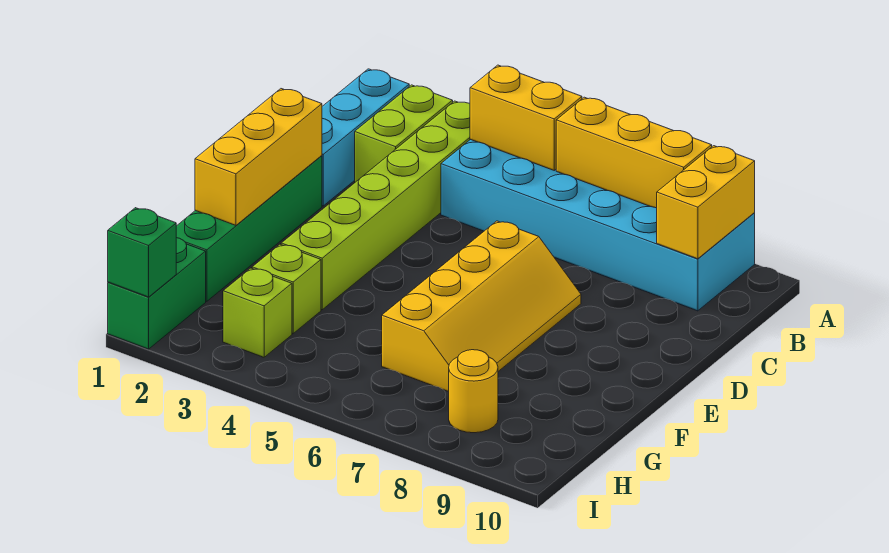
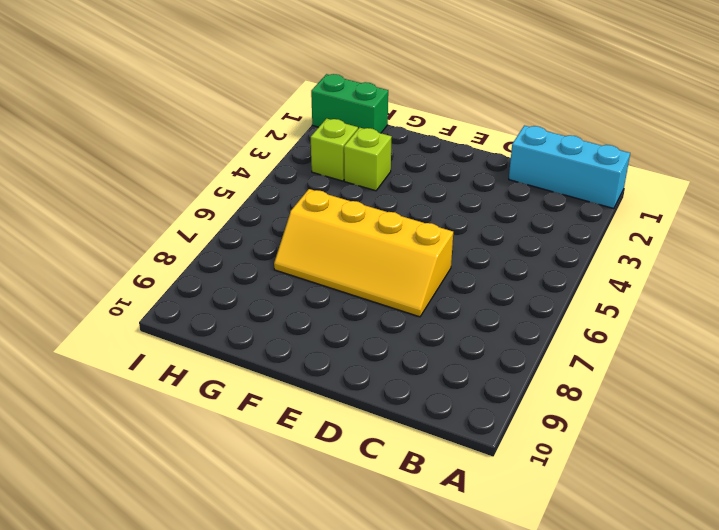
none -> lime 1x2 brick [355,85,453,182]
none -> lime 1x6 brick [281,101,470,310]
none -> cyan 2x6 brick [441,139,755,311]

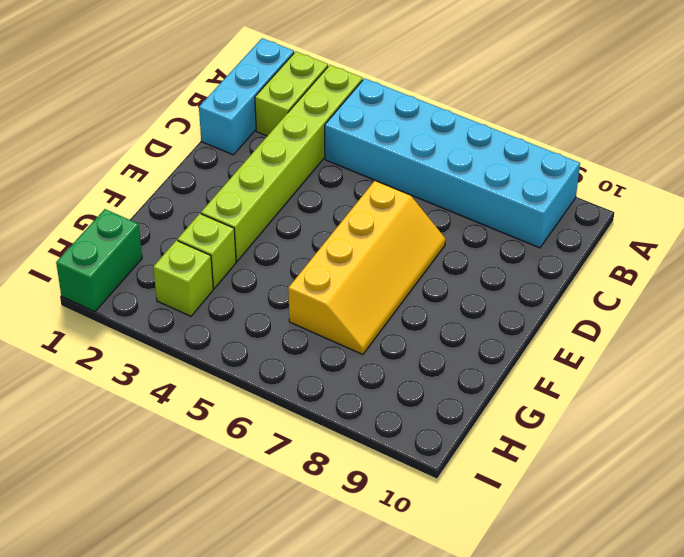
none -> green 1x4 brick [176,156,322,301]
none -> yellow 1x1 round brick [449,350,498,433]
none -> yellow 1x2 brick [470,65,582,170]

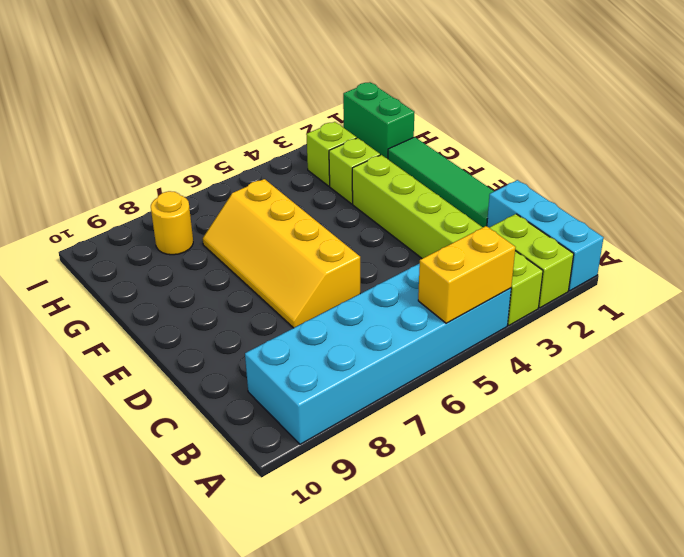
green 1x4 tile [388,137,494,227] -> green 1x4 brick [176,156,322,301]
none -> yellow 1x3 brick [556,97,712,208]
none -> yellow 1x2 brick [657,146,755,259]
none -> yellow 1x3 brick [195,89,322,225]

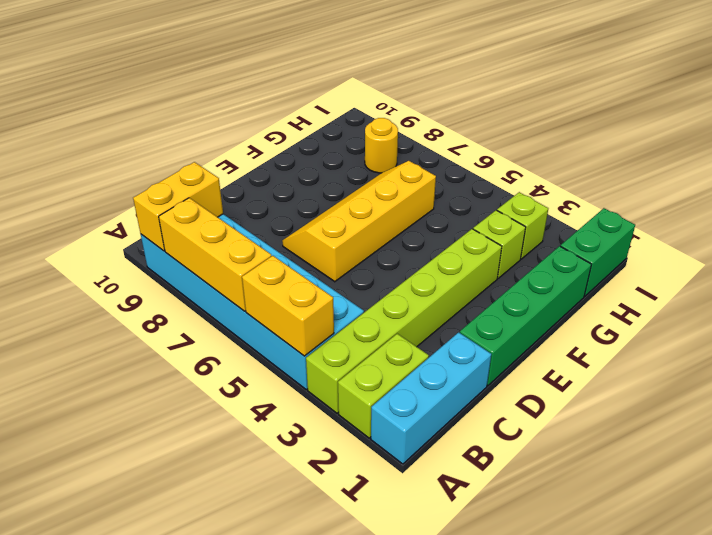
none -> yellow 1x3 brick [195,89,322,225]
none -> green 1x1 brick [108,208,176,297]

